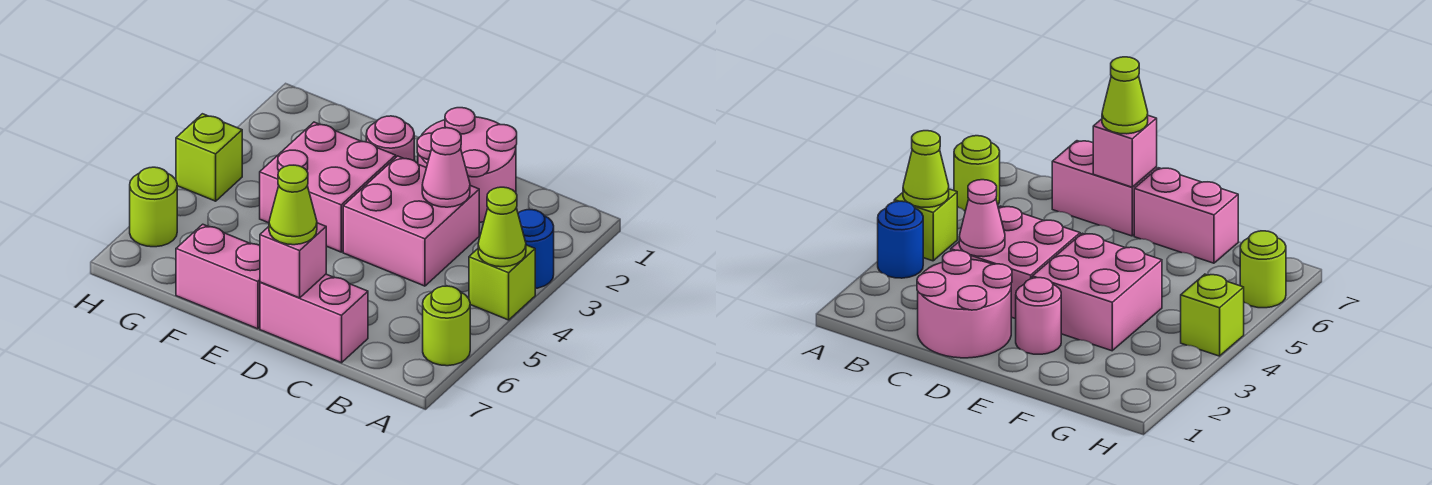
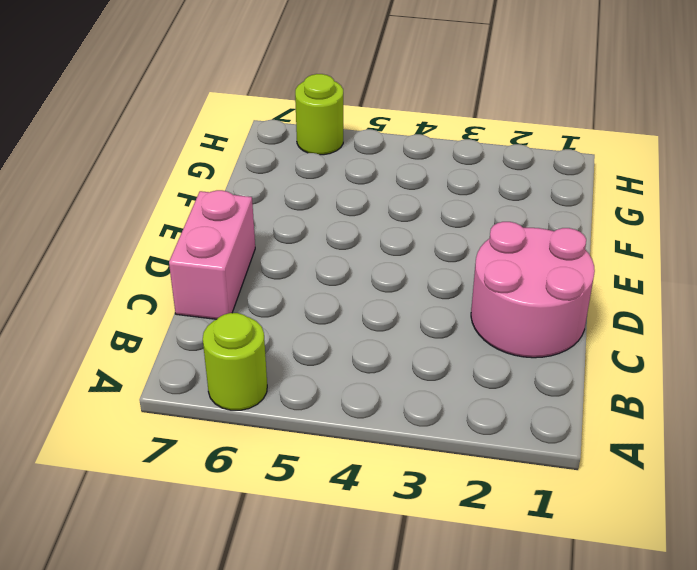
none -> blue 1x1 round brick [518,210,554,288]
none -> lime 1x1 brick [469,245,535,320]
none -> pink 2x2 brick [343,156,479,286]

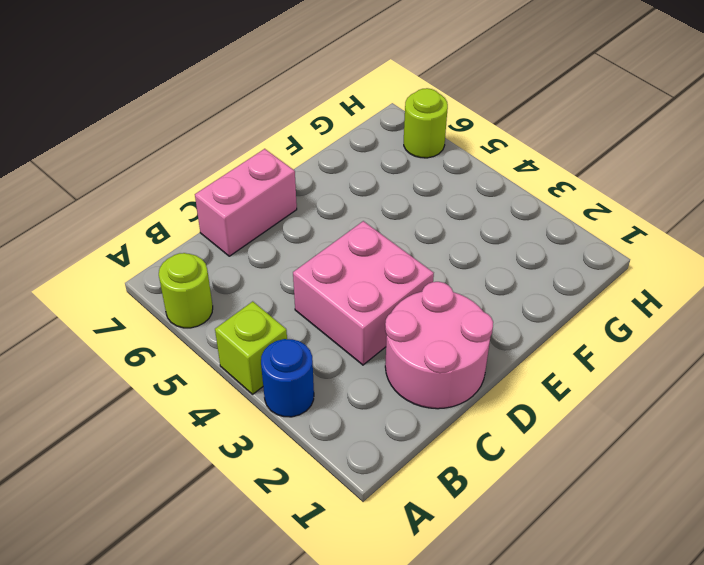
none -> pink 1x1 round brick [366,116,414,161]
none -> pink 2x2 brick [260,122,396,252]
none -> pink 1x2 brick [176,224,260,329]

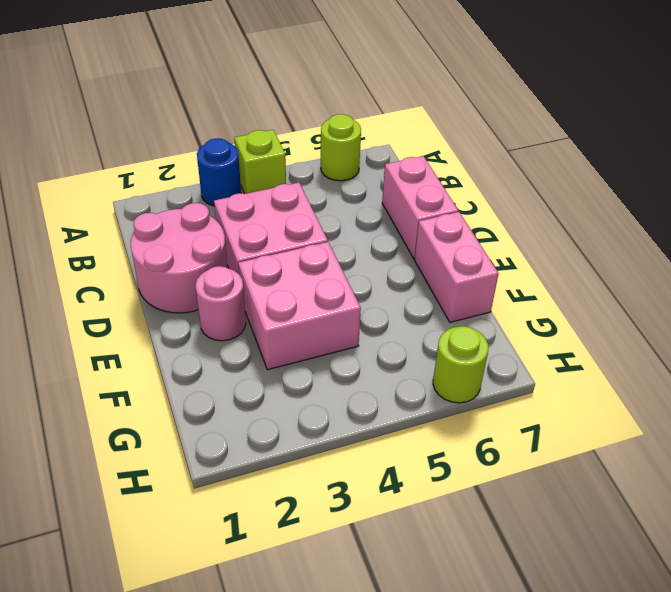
none -> lime 1x1 brick [176,114,242,201]
none -> lime 1x1 cone [478,187,526,267]
none -> pink 1x1 cone [422,128,470,207]

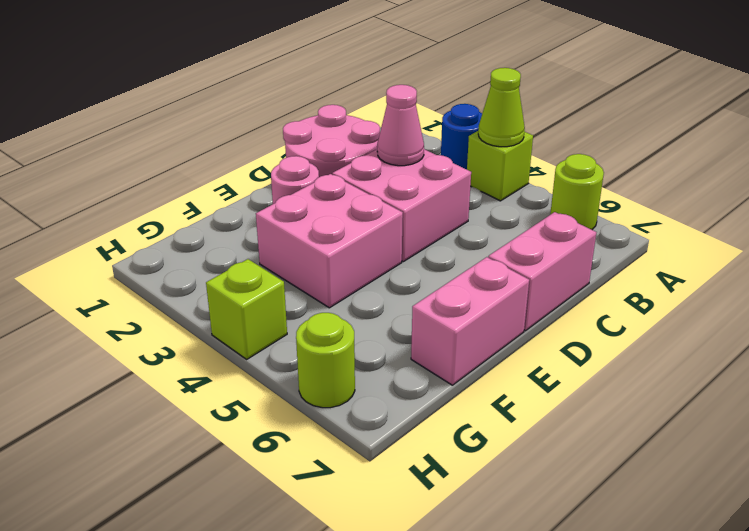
none -> pink 1x1 brick [260,223,326,298]
none -> lime 1x1 cone [269,165,317,245]

